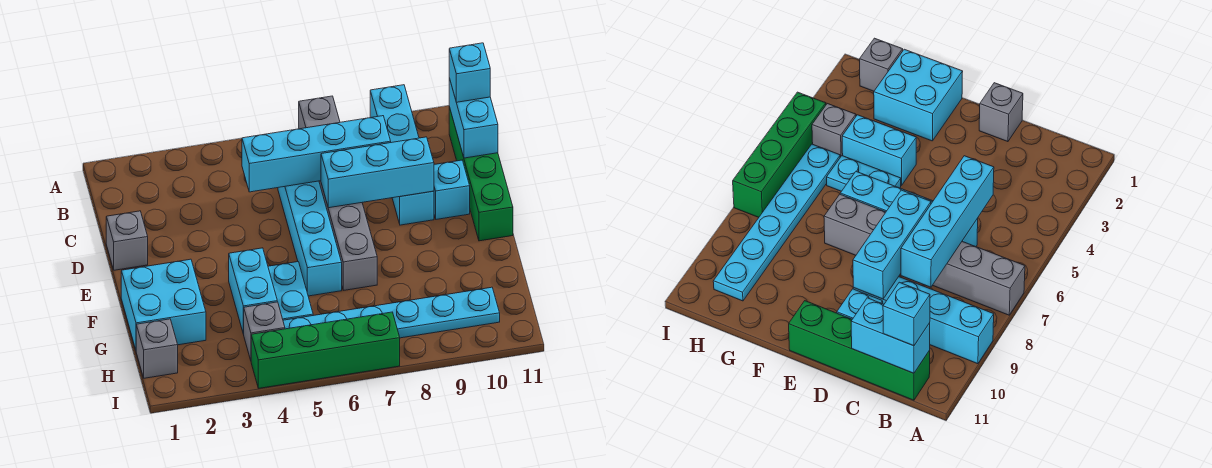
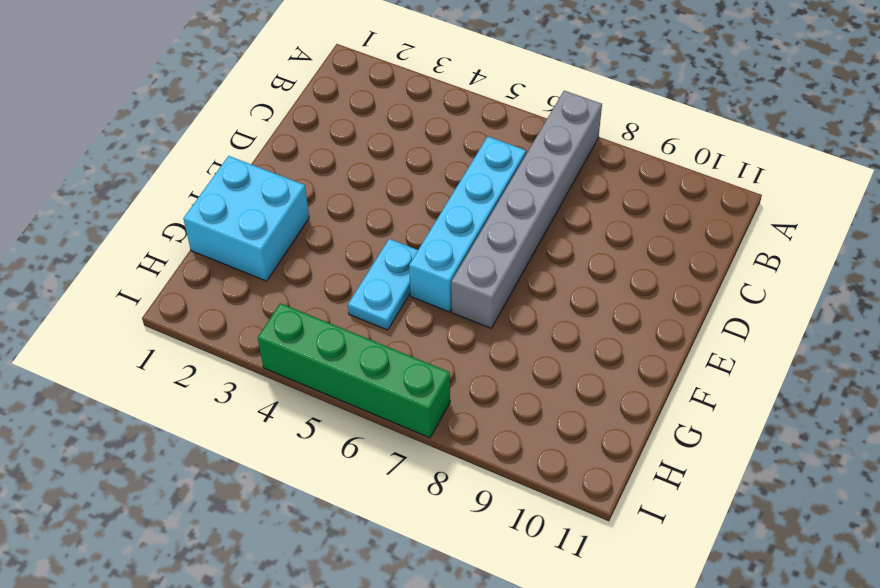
none -> cyan 1x4 brick [370,85,434,225]
none -> green 1x4 brick [449,107,513,241]
none -> grey 1x1 brick [106,211,148,270]

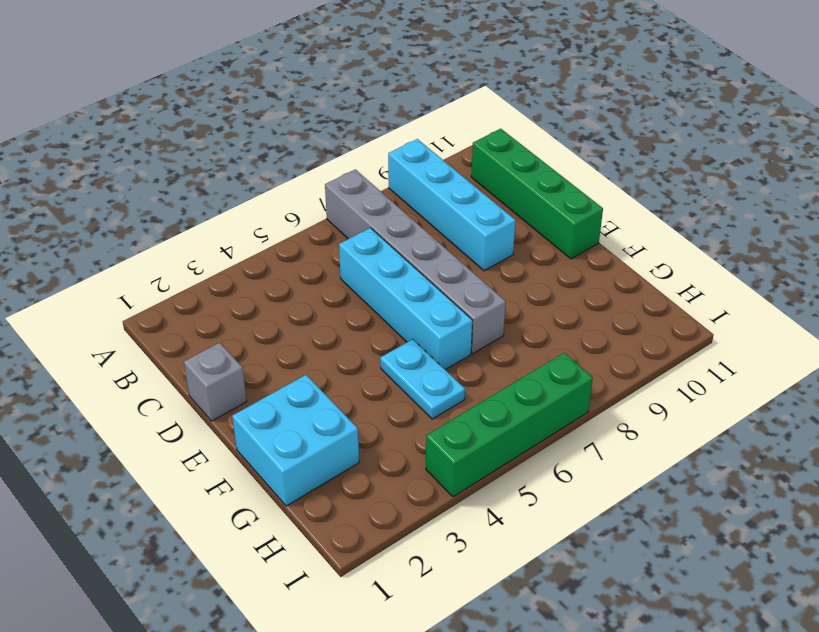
none -> cyan 1x1 brick [434,160,470,219]
none -> cyan 1x2 brick [229,248,277,334]
none -> grey 1x1 brick [136,319,178,378]

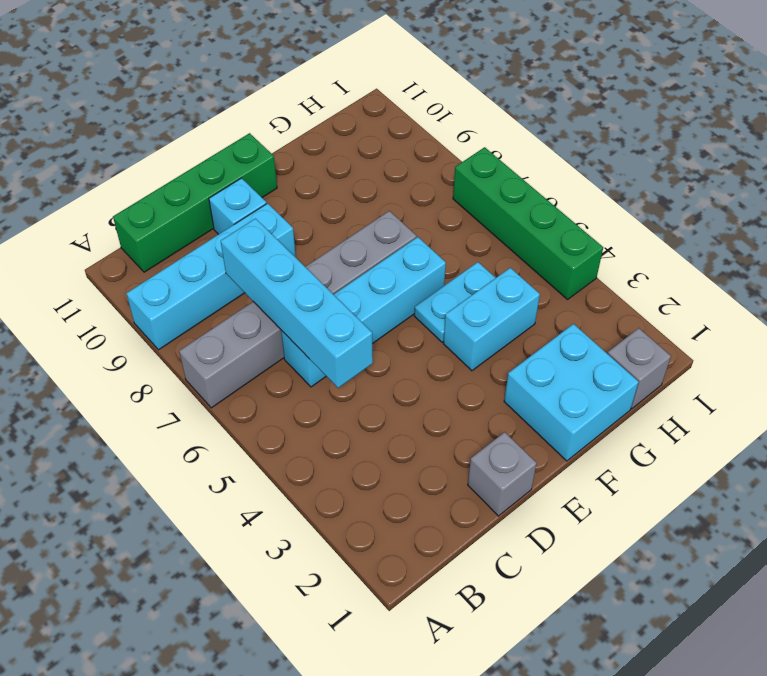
none -> grey 1x1 brick [244,302,285,360]
none -> cyan 1x6 plate [283,287,500,338]
none -> cyan 1x2 brick [449,78,498,158]

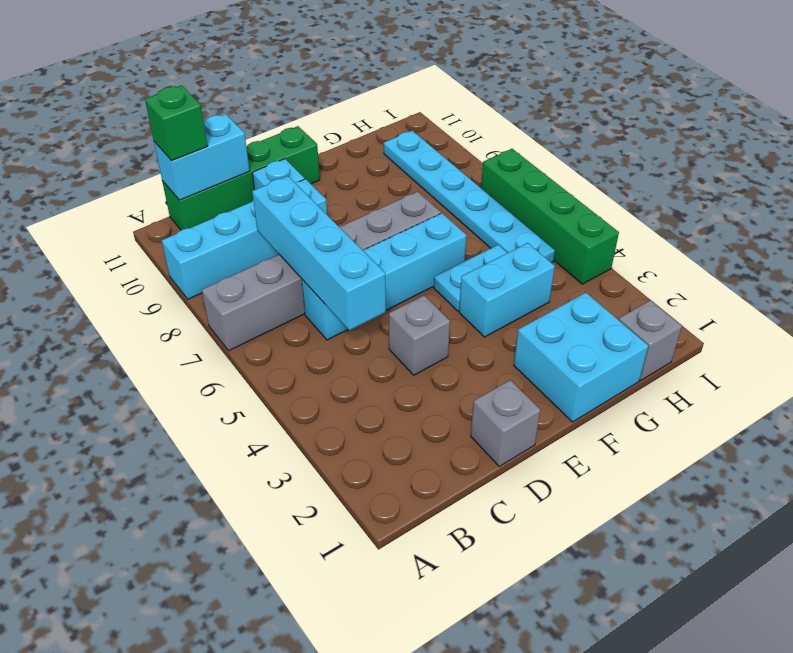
green 1x1 brick [145,85,208,161] -> cyan 1x1 brick [449,43,490,102]
grey 1x1 brick [389,295,450,375] -> grey 1x1 brick moved to [244,302,285,360]
none -> cyan 1x3 brick [321,137,434,208]

